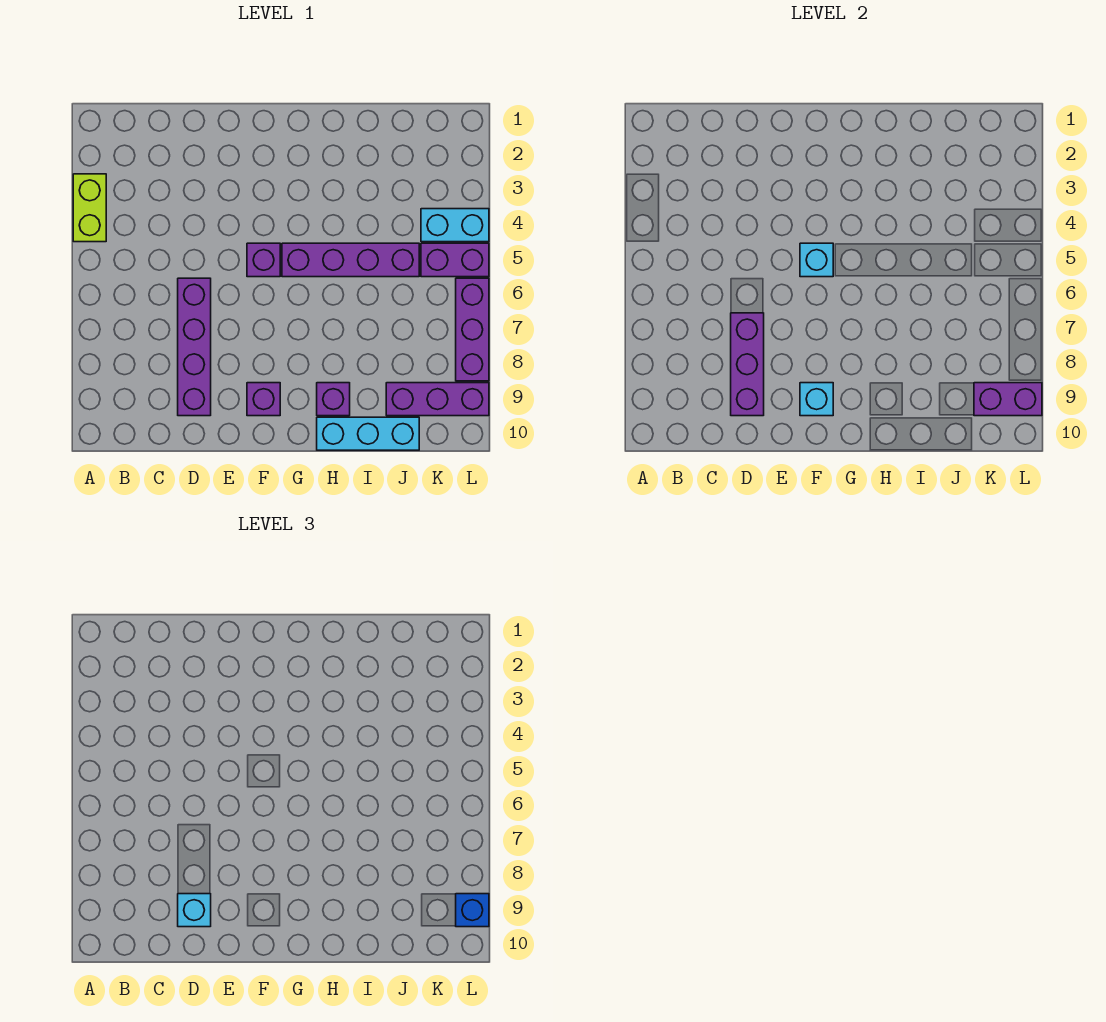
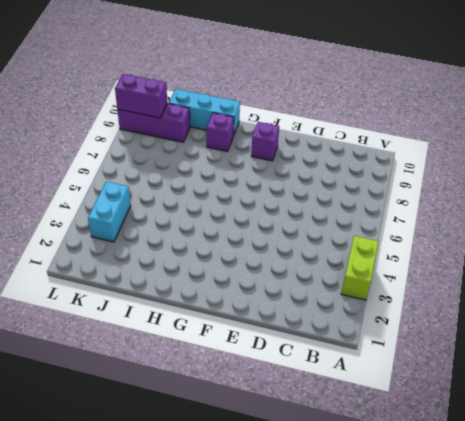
cyan 1x2 brick [88,181,131,242] -> cyan 1x2 brick turned to [421,209,489,242]
none -> purple 1x4 brick [178,278,211,416]
none -> purple 1x1 brick [247,243,280,277]
none -> purple 1x4 brick [282,243,419,277]

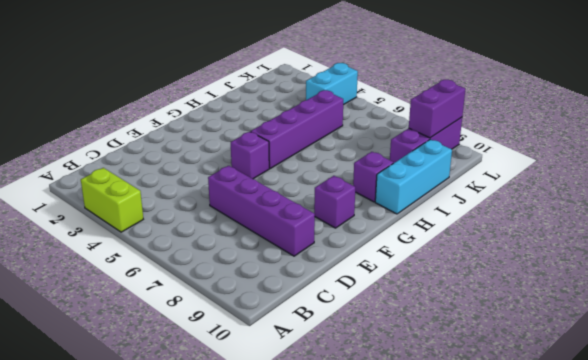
none -> purple 1x2 brick [421,243,489,277]
none -> purple 1x3 brick [456,278,489,381]
none -> purple 1x3 brick [731,313,764,416]

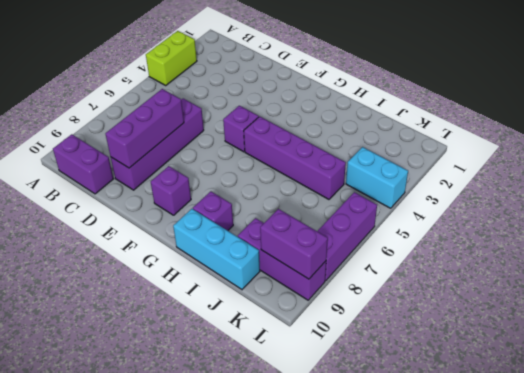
purple 1x2 brick [53,134,113,194] -> purple 1x2 brick moved to [421,243,489,277]
none -> cyan 1x1 brick [800,243,833,277]
none -> cyan 1x1 brick [800,383,833,416]
none -> cyan 1x1 brick [178,894,211,927]

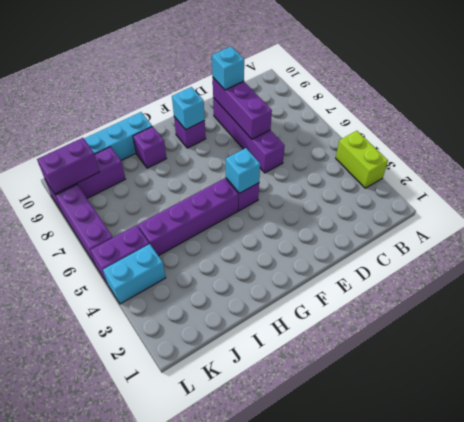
none -> blue 1x1 brick [456,894,489,927]

